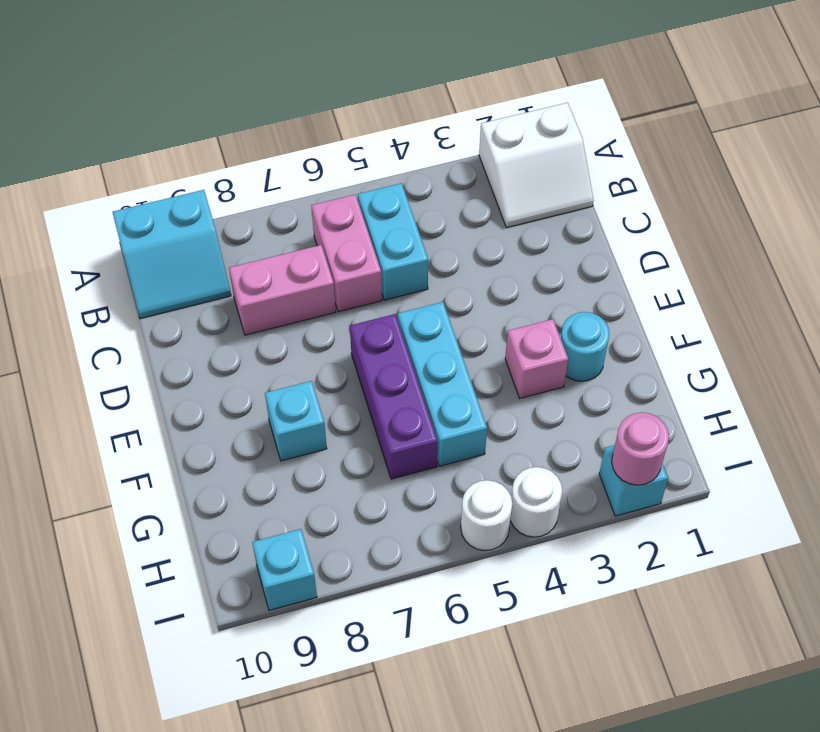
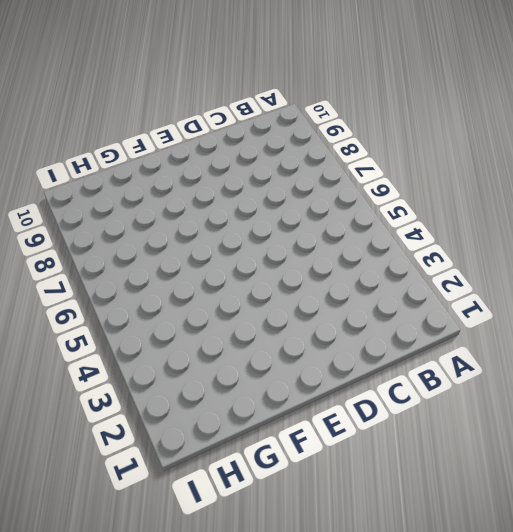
none -> white 2x2 slope [479,103,594,228]
none -> cyan 2x2 slope [113,190,231,319]
none -> cyan 1x2 brick [358,183,428,300]

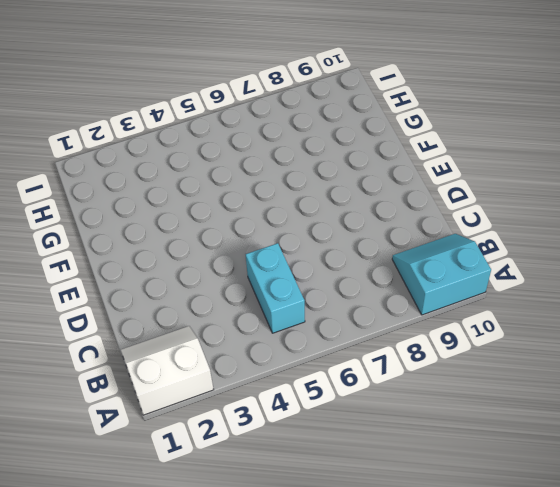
none -> pink 1x2 brick [311,195,382,312]
none -> pink 1x2 brick [229,245,336,335]
none -> cyan 1x3 brick [398,302,487,466]

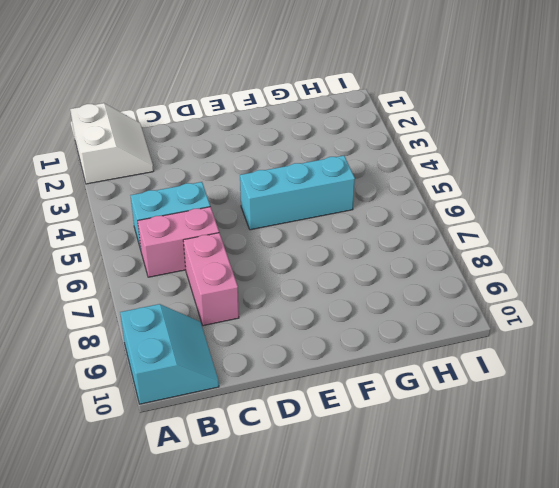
none -> purple 1x3 brick [350,314,438,479]
none -> cyan 1x1 round brick [561,312,609,381]
none -> pink 1x1 brick [505,319,568,398]

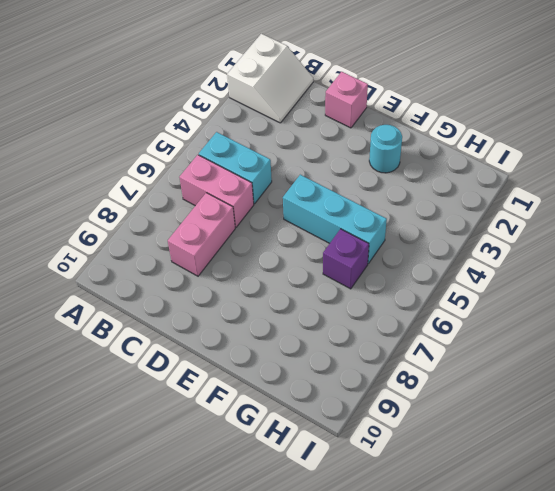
pink 1x1 brick [325,72,368,128] -> pink 1x1 brick moved to [505,319,568,398]
purple 1x1 brick [323,229,369,289] -> purple 1x3 brick [350,314,438,479]
none -> cyan 2x2 slope [113,190,231,319]
none -> cyan 1x1 brick [265,381,327,461]
none -> cyan 1x1 brick [599,445,668,516]

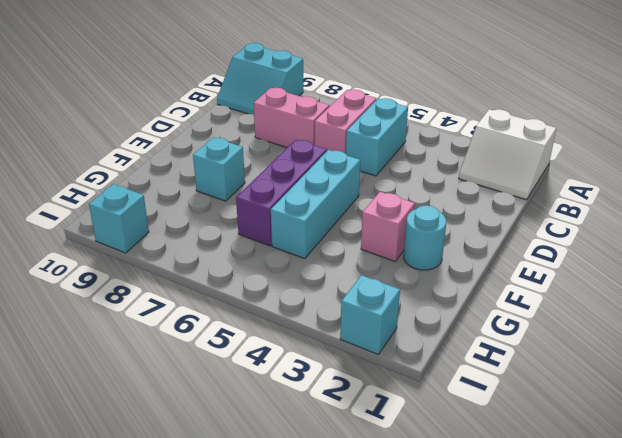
none -> white 1x1 round brick [510,467,562,537]
none -> white 1x1 round brick [461,480,512,550]
none -> pink 1x1 round brick [612,412,669,485]

